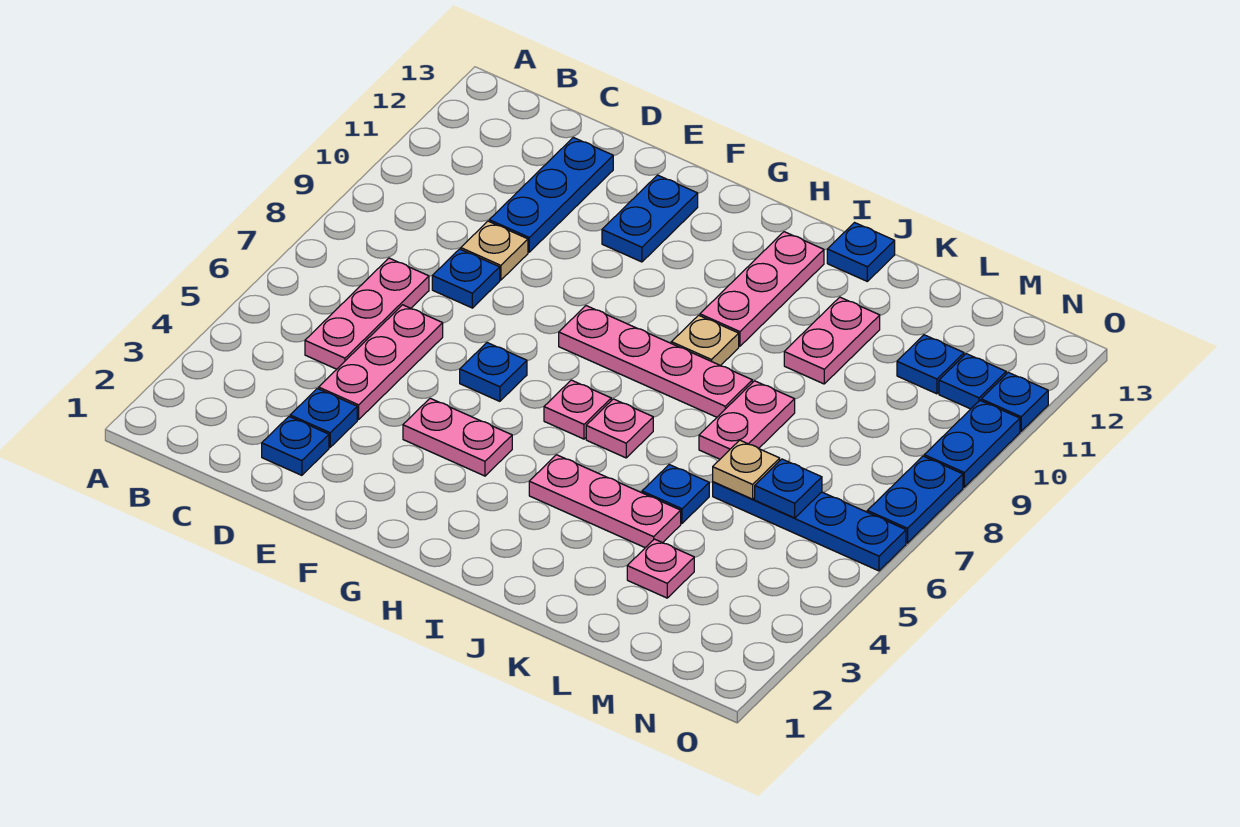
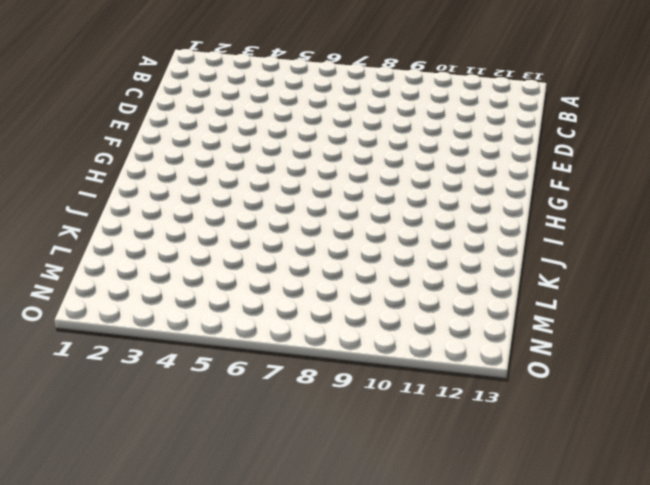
none -> pink 1x3 plate [305,258,429,369]
none -> blue 1x1 plate [262,417,329,475]
none -> blue 1x1 plate [290,389,357,447]

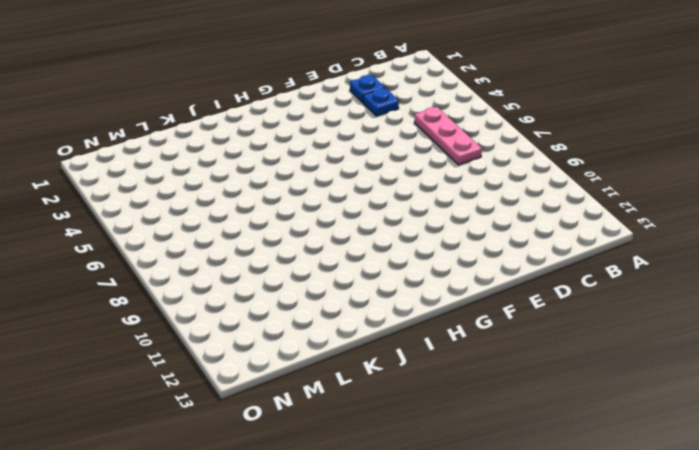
none -> pink 1x3 plate [319,305,443,420]
none -> blue 1x1 plate [432,249,500,308]
none -> tan 1x1 plate [461,221,528,280]

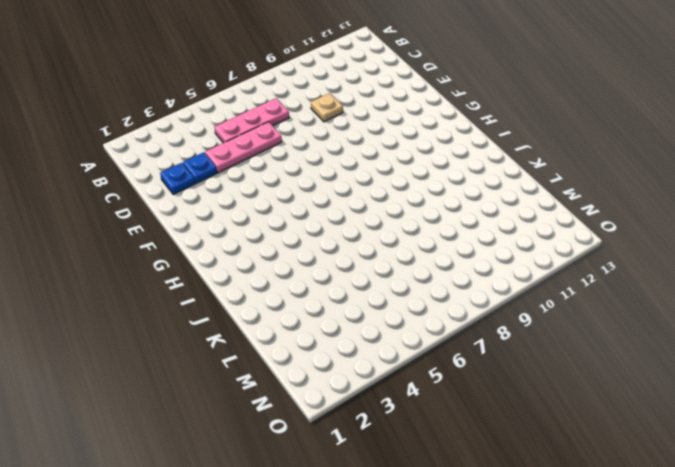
none -> blue 1x1 plate [432,249,500,308]
none -> blue 1x3 plate [489,137,613,252]
none -> pink 1x2 plate [403,398,512,476]

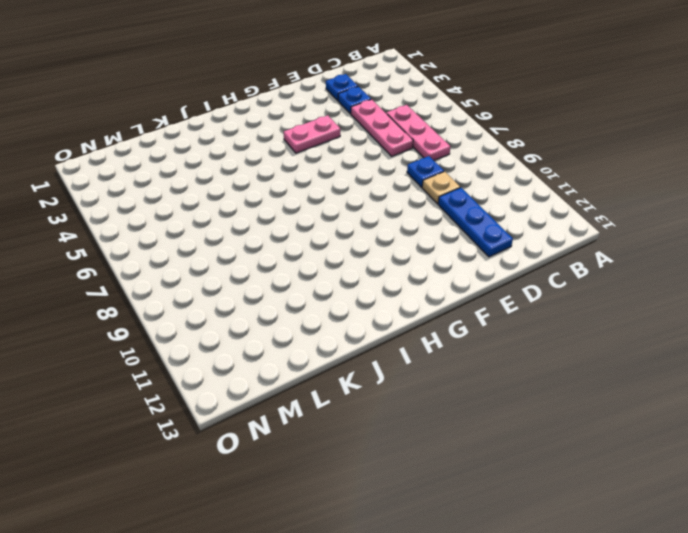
none -> blue 1x1 plate [460,343,527,401]
none -> blue 1x2 plate [602,175,698,262]
none -> pink 1x4 plate [559,306,752,417]

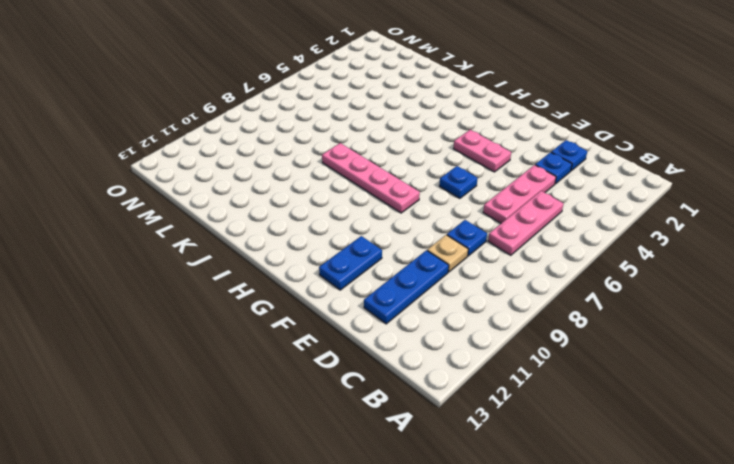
none -> pink 1x1 plate [544,380,611,439]
none -> pink 1x3 plate [529,455,681,548]
none -> pink 1x1 plate [586,399,653,458]

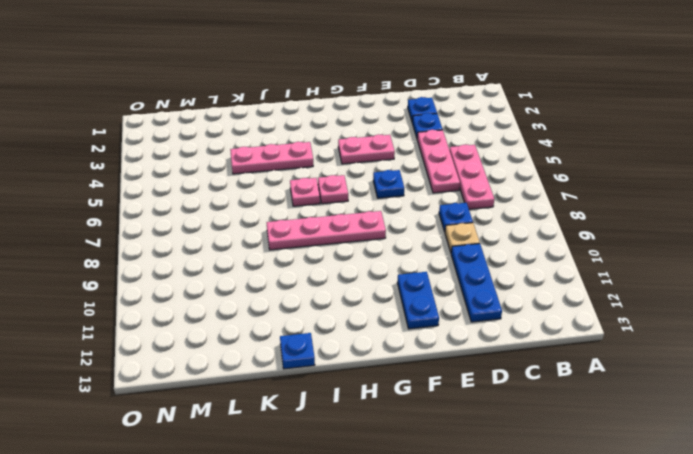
none -> tan 1x1 plate [671,315,739,366]
none -> pink 1x3 plate [700,232,824,346]
none -> blue 1x1 plate [642,465,709,523]

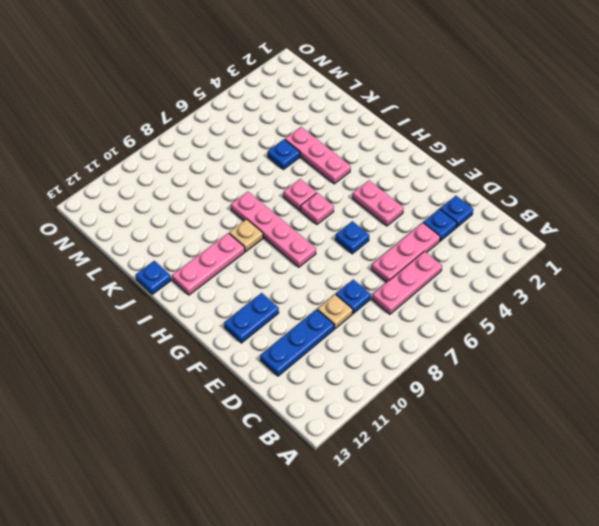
none -> pink 1x2 plate [699,381,795,459]
none -> pink 1x2 plate [784,297,880,384]
none -> pink 1x1 plate [627,539,694,598]

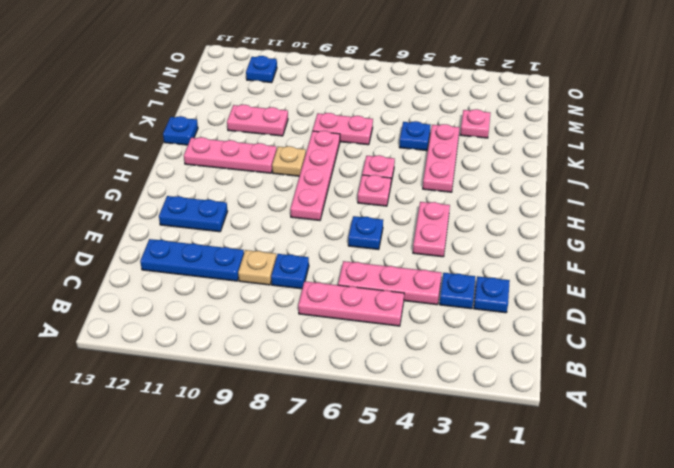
none -> blue 1x4 plate [713,482,906,571]
none -> blue 1x1 plate [897,335,964,394]
none -> blue 1x2 plate [867,456,963,543]

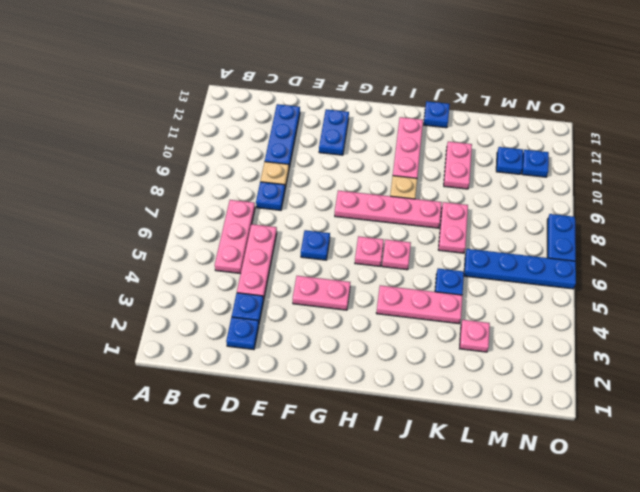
none -> blue 1x2 plate [924,401,1020,487]
none -> blue 1x1 plate [981,372,1048,431]
none -> tan 1x1 plate [713,440,780,499]

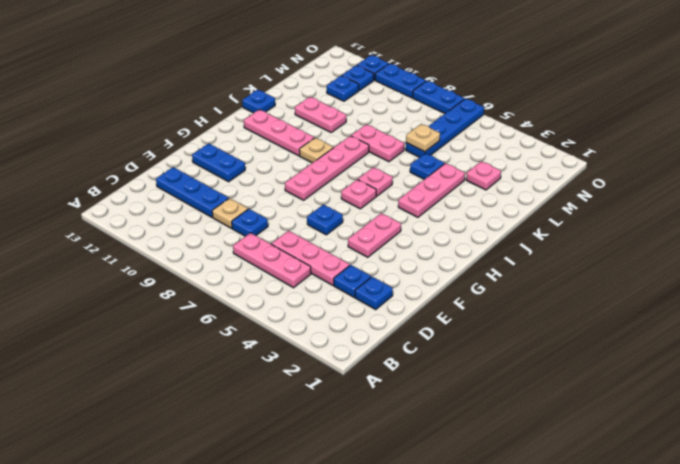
none -> blue 1x1 plate [755,459,822,518]

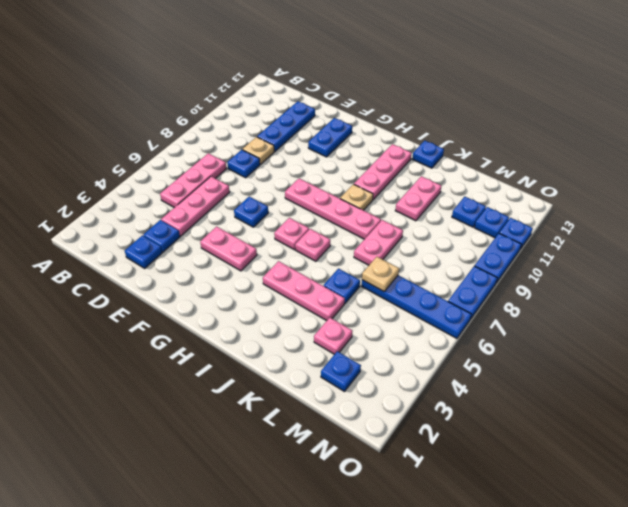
blue 1x1 plate [321,351,361,392] -> blue 1x1 plate moved to [755,459,822,518]

